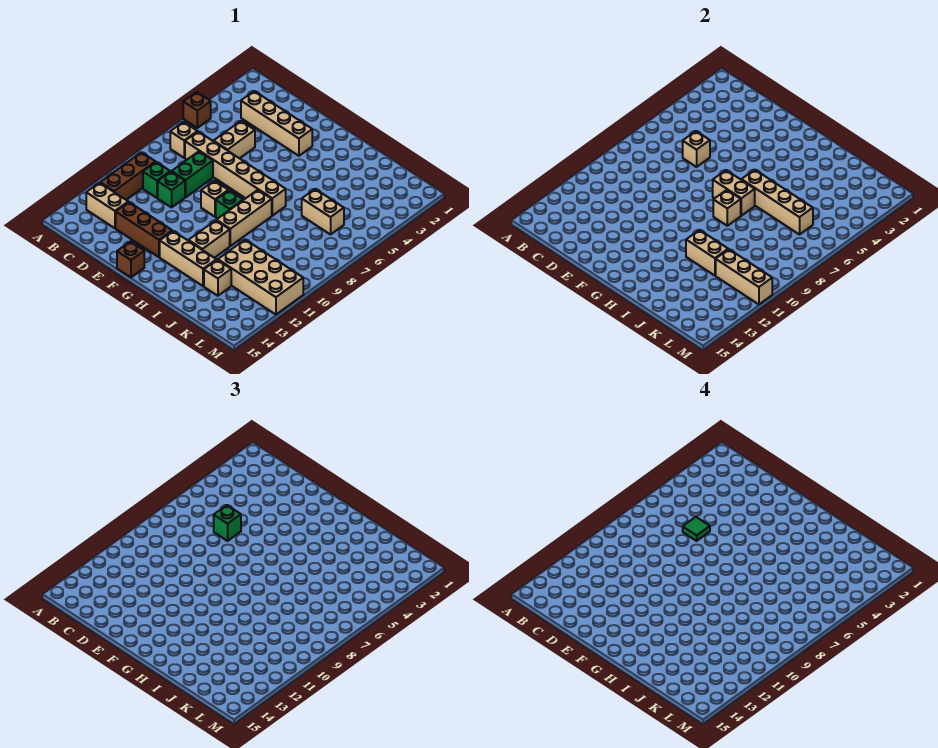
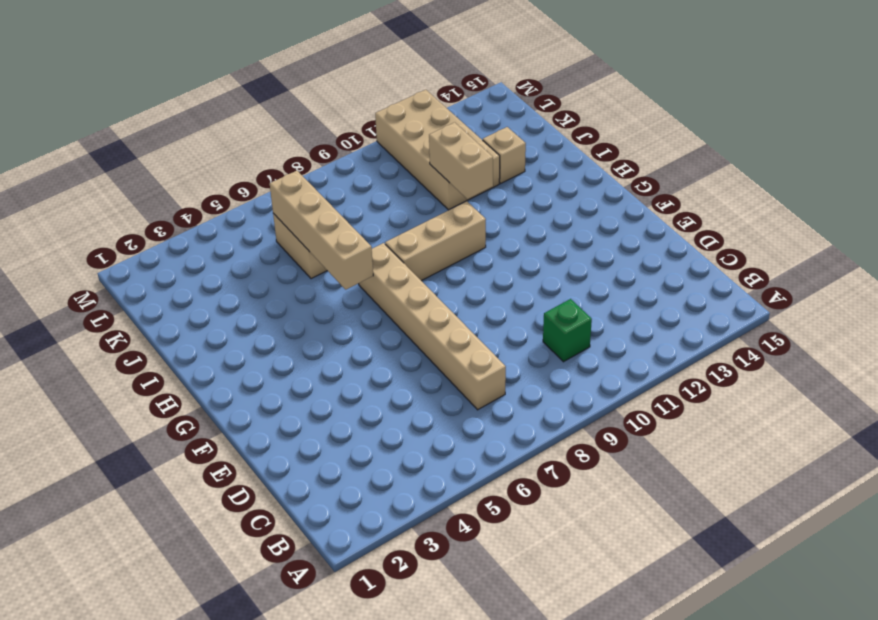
none -> brown 1x1 brick [183,92,211,128]
none -> tan 1x1 brick [170,122,198,158]
none -> brown 1x3 brick [100,152,155,200]

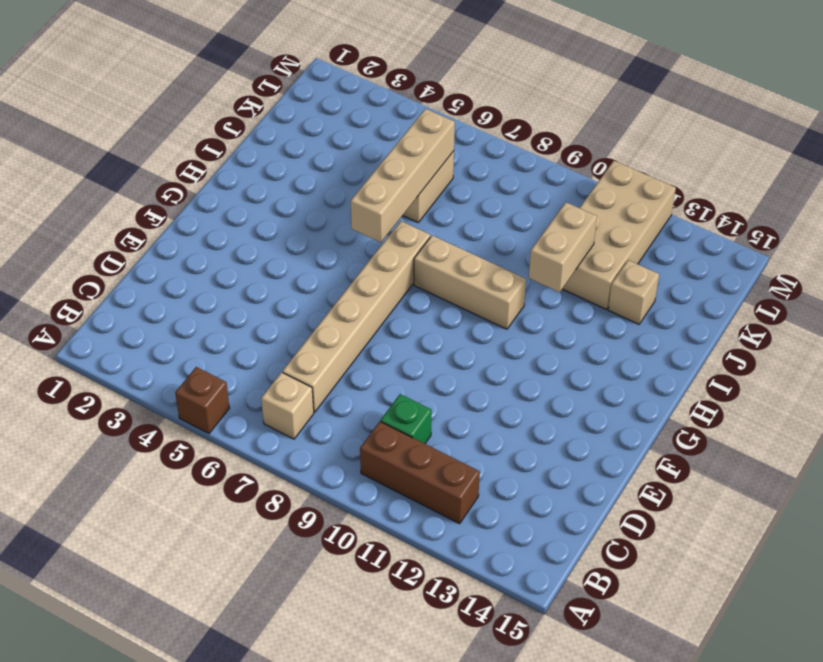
none -> tan 1x2 brick [86,183,128,228]
none -> tan 1x4 brick [241,91,312,156]
none -> tan 1x2 brick [214,121,255,158]

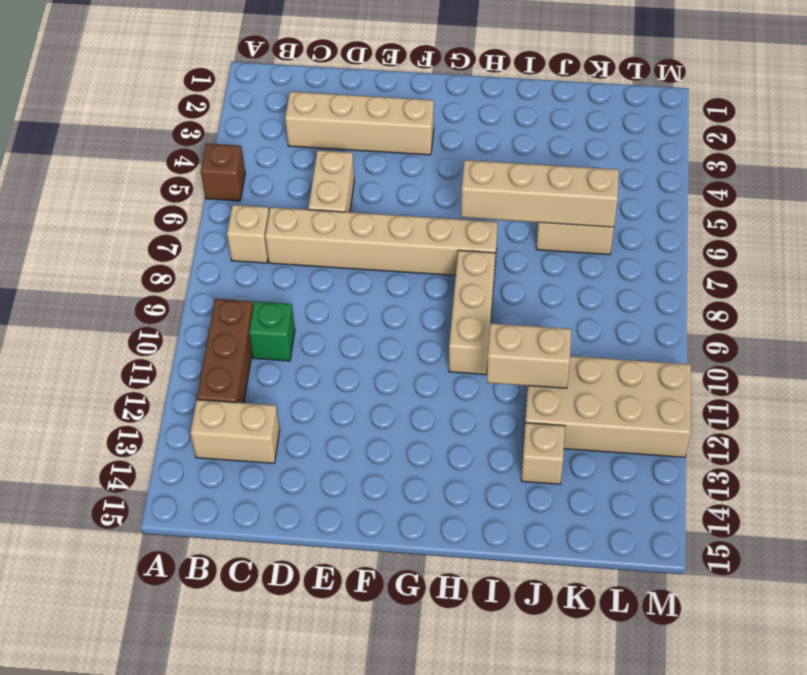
none -> green 1x2 brick [172,151,213,197]
none -> green 1x1 brick [158,172,185,207]
none -> brown 1x3 brick [116,202,172,257]

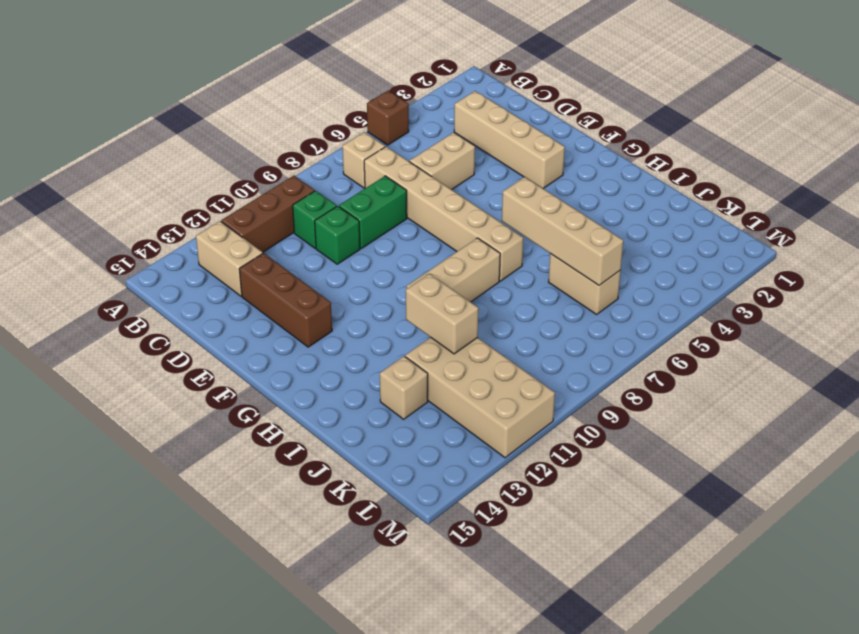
none -> tan 1x1 brick [201,181,228,217]
none -> brown 1x1 brick [117,242,144,277]
none -> green 1x1 brick [216,190,243,219]

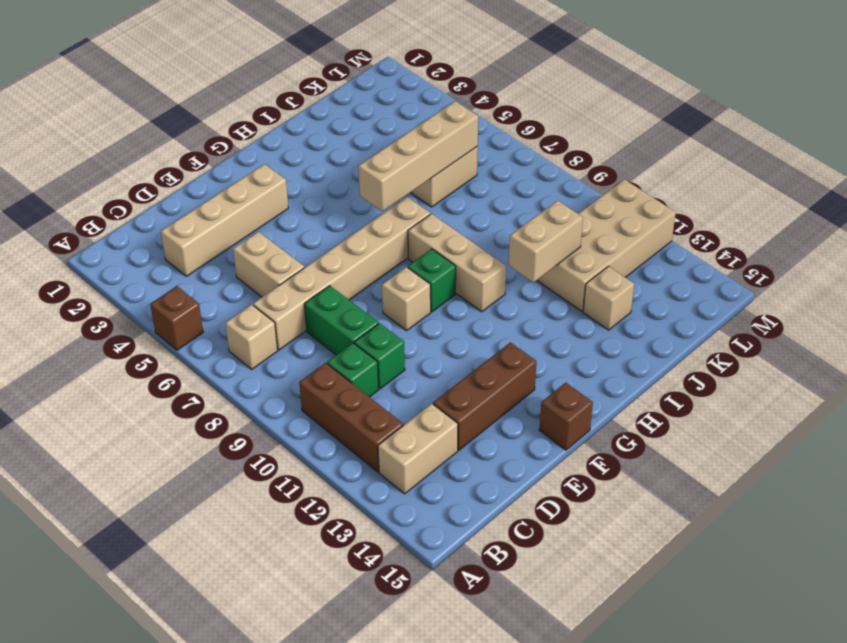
none -> tan 1x3 brick [160,231,216,286]
none -> tan 1x2 brick [188,220,230,258]
none -> tan 1x1 brick [683,131,710,167]

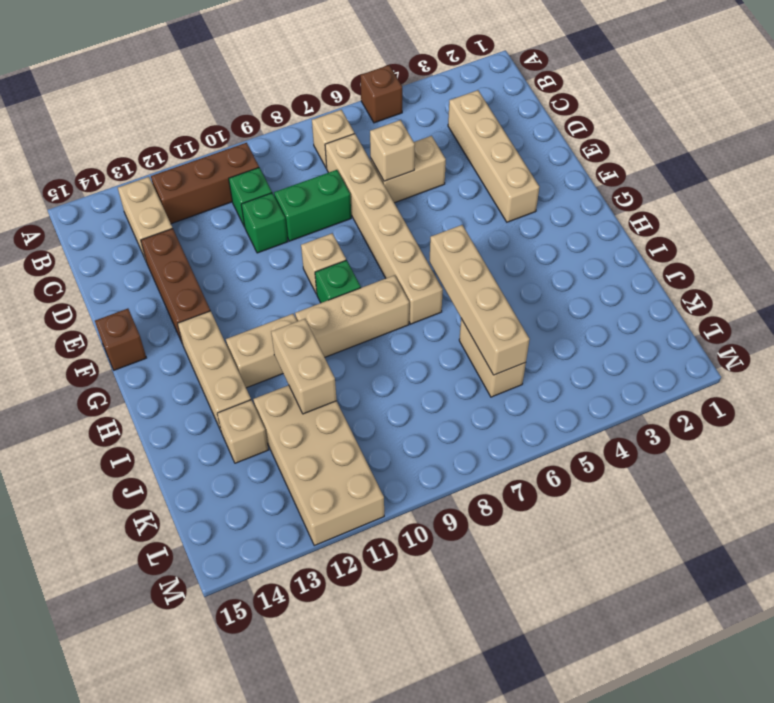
none -> tan 1x2 brick [713,170,755,216]
none -> tan 1x1 brick [713,190,741,226]
none -> tan 1x3 brick [716,249,772,304]

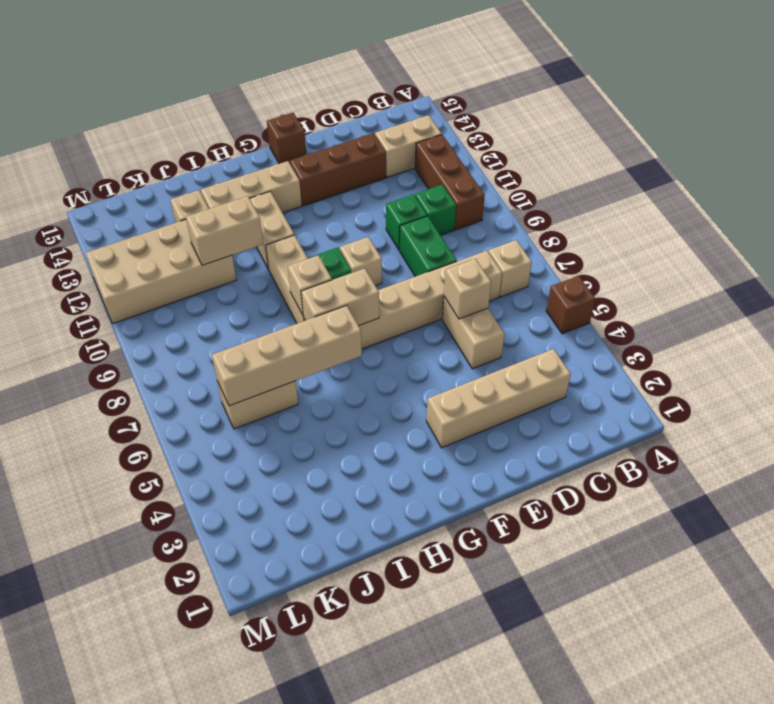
none -> tan 1x3 brick [716,249,772,304]
none -> green 1x1 brick [214,505,241,541]
none -> green 1x1 tile [683,517,710,541]

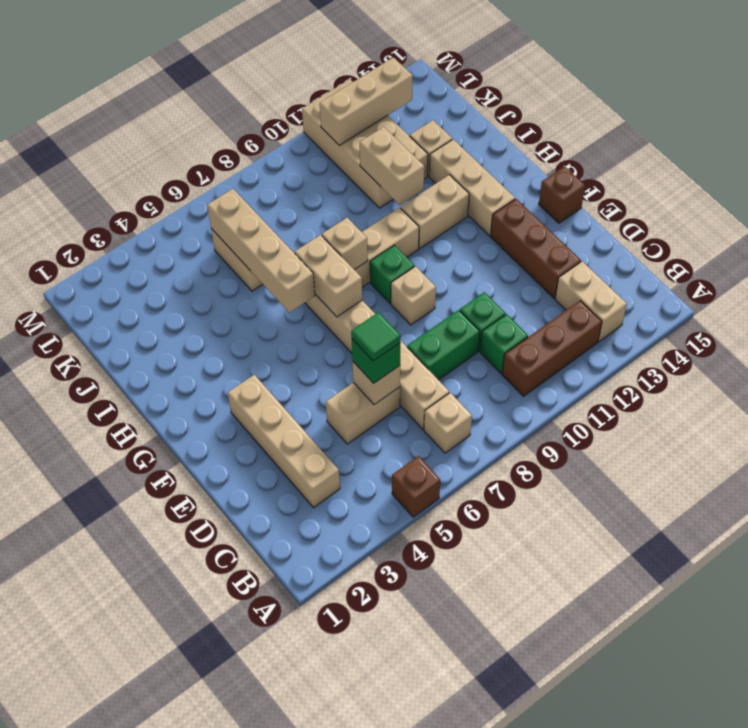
tan 1x3 brick [320,57,413,145] -> tan 1x3 brick turned to [716,249,772,304]

